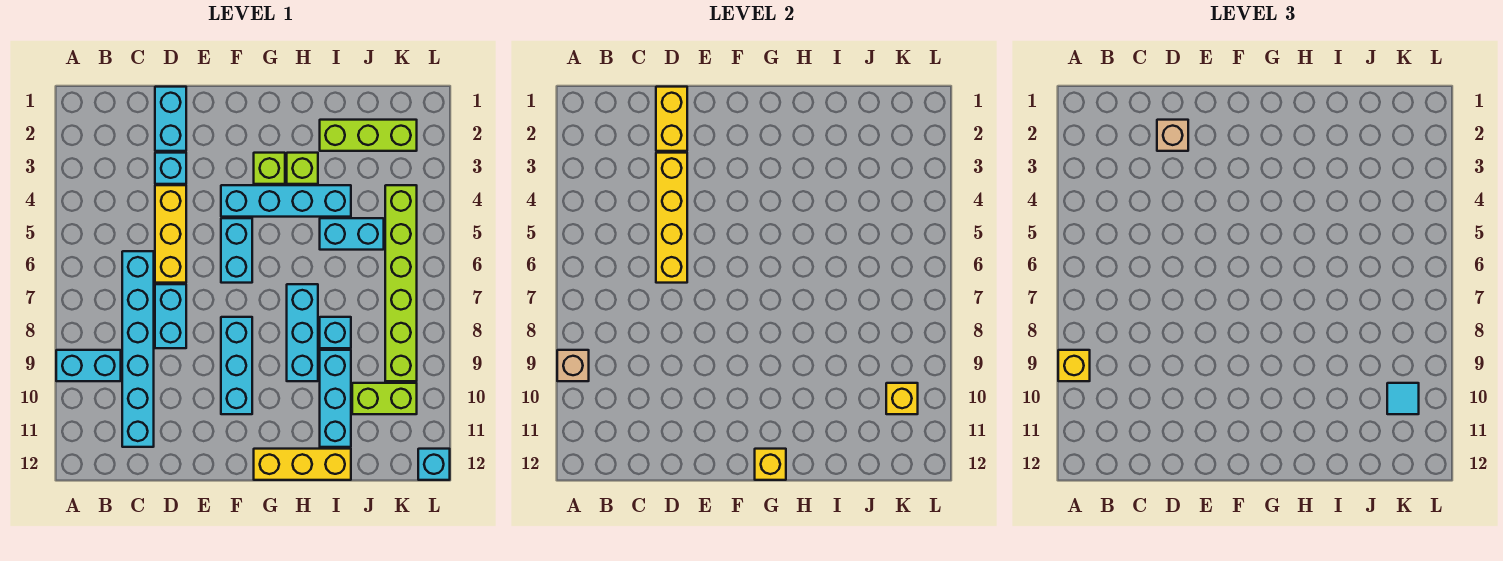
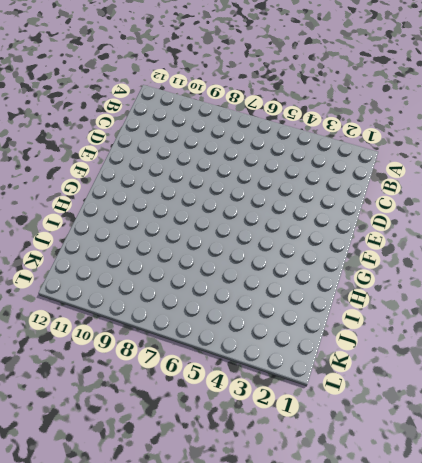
none -> cyan 1x2 brick [56,350,121,381]
none -> cyan 1x6 brick [122,251,154,447]
none -> cyan 1x2 brick [155,87,186,151]

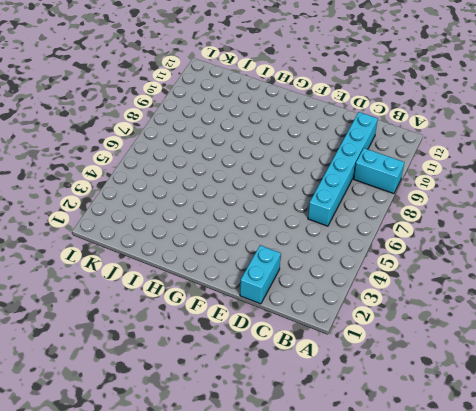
none -> cyan 1x1 brick [155,153,186,184]
none -> yellow 1x3 brick [155,185,186,283]
none -> cyan 1x2 brick [155,284,186,348]

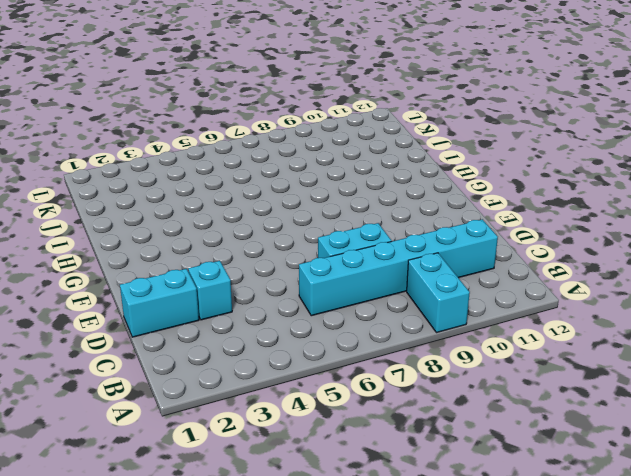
none -> yellow 1x3 brick [155,185,186,283]
none -> cyan 1x4 brick [221,185,351,217]
none -> cyan 1x2 brick [221,218,252,283]

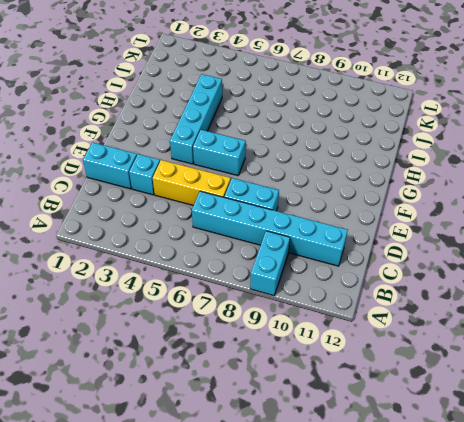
none -> cyan 1x3 brick [221,317,252,414]
none -> lime 1x1 brick [254,153,285,184]
none -> yellow 1x3 brick [254,449,351,480]

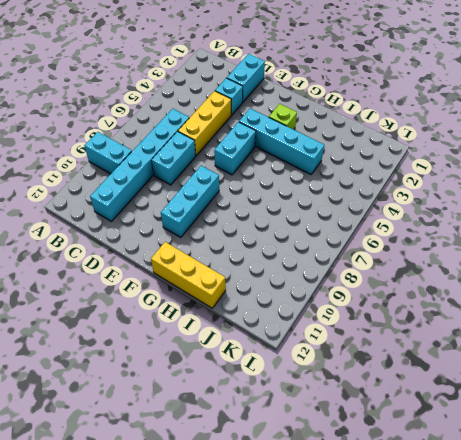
none -> lime 1x1 brick [287,153,318,184]
none -> cyan 1x3 brick [287,284,318,381]
none -> lime 1x3 brick [320,120,417,151]

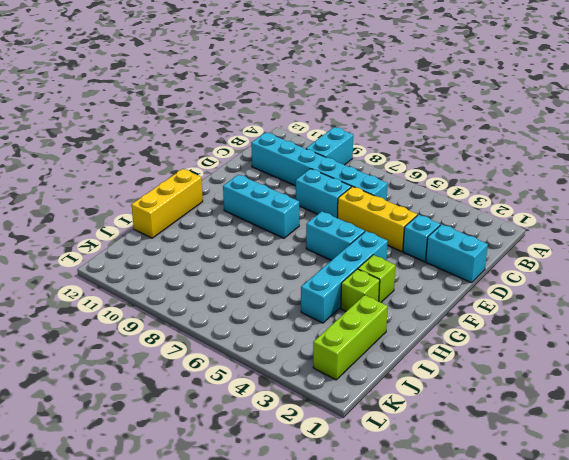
none -> cyan 1x3 brick [287,284,318,381]
none -> cyan 1x2 brick [320,218,384,250]
none -> cyan 1x1 brick [320,317,351,348]

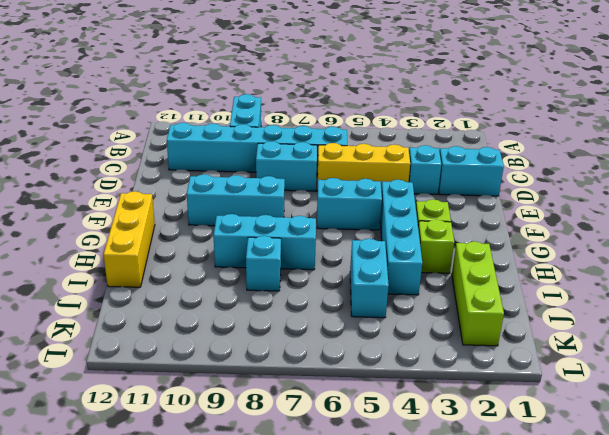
none -> cyan 1x3 brick [320,350,351,447]
none -> lime 1x2 brick [352,383,417,414]
none -> lime 1x6 brick [385,185,417,381]

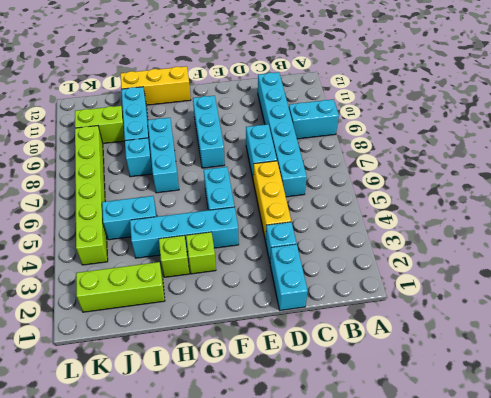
none -> cyan 1x1 brick [418,449,450,480]
none -> tan 1x1 brick [557,350,589,381]
none -> yellow 1x2 brick [656,87,687,151]

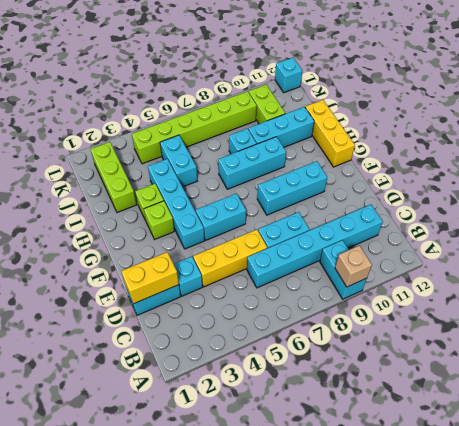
none -> yellow 1x4 brick [656,153,687,283]
none -> yellow 1x1 brick [755,449,786,480]
none -> yellow 1x1 brick [886,383,918,414]

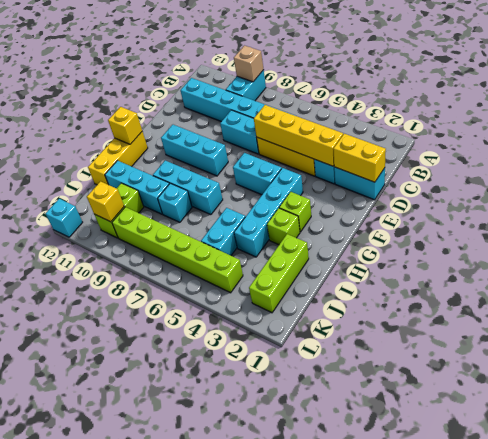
none -> yellow 1x1 brick [1058,350,1090,381]
none -> tan 1x1 brick [1157,120,1188,151]
none -> cyan 1x1 tile [1387,383,1419,414]

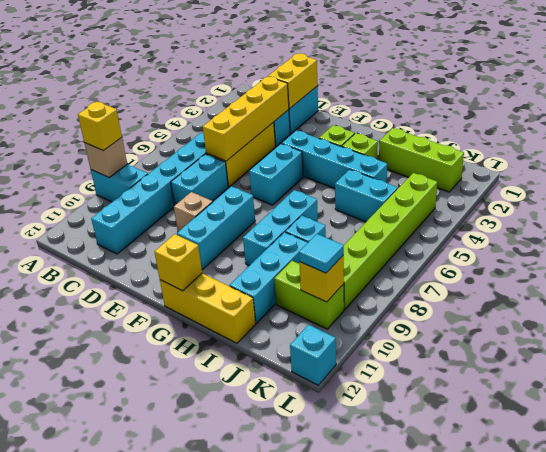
tan 1x1 brick [174,192,213,232] -> tan 1x1 brick moved to [1157,120,1188,151]

